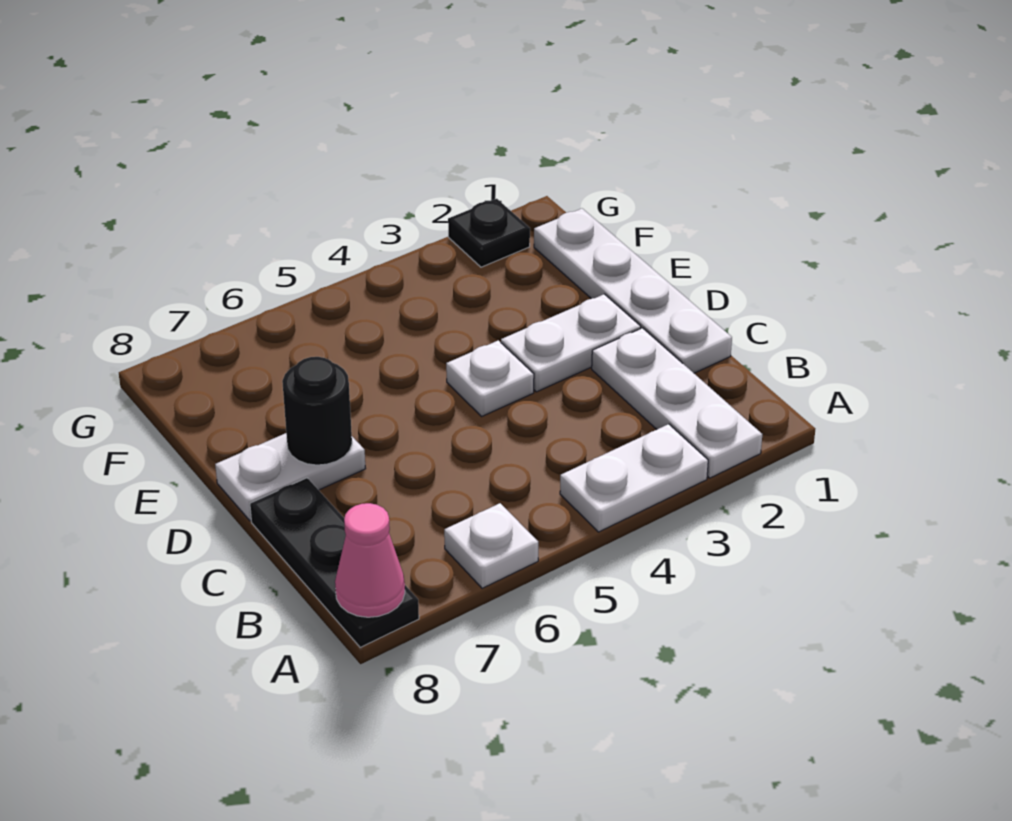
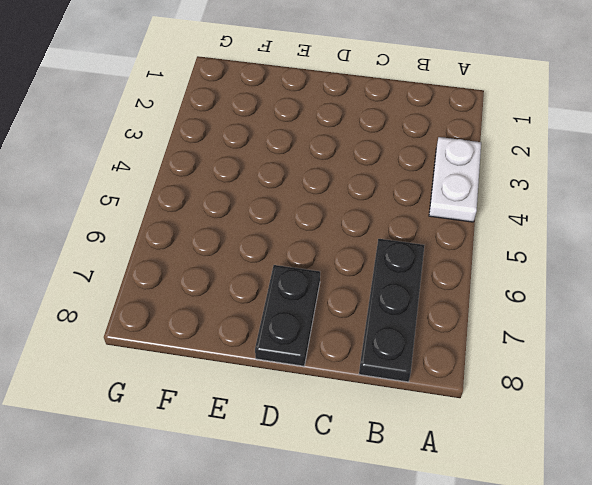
black 1x3 plate [359,239,425,382] -> black 1x3 plate turned to [250,478,419,647]
black 1x2 plate [255,265,320,366] -> white 1x2 plate [215,433,366,521]
none -> white 1x3 plate [592,328,762,478]
none -> white 1x1 plate [444,503,538,588]

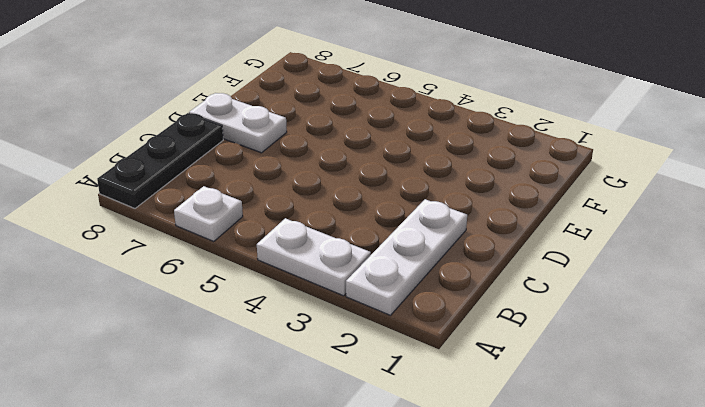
none -> white 1x4 plate [534,209,732,373]
none -> white 1x2 plate [501,294,641,392]

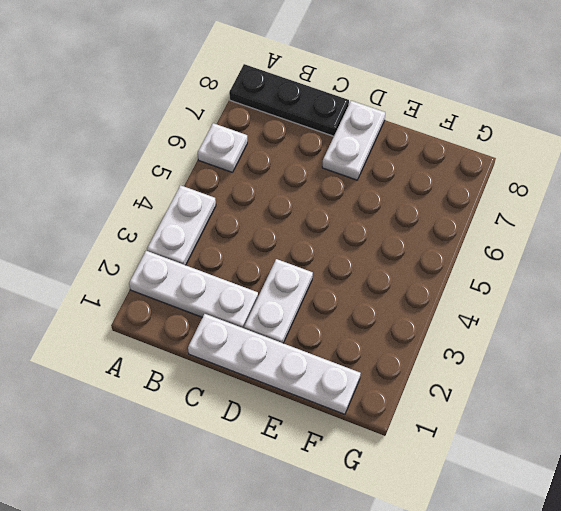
none -> white 1x1 plate [446,340,534,416]
none -> black 1x1 plate [448,199,530,267]

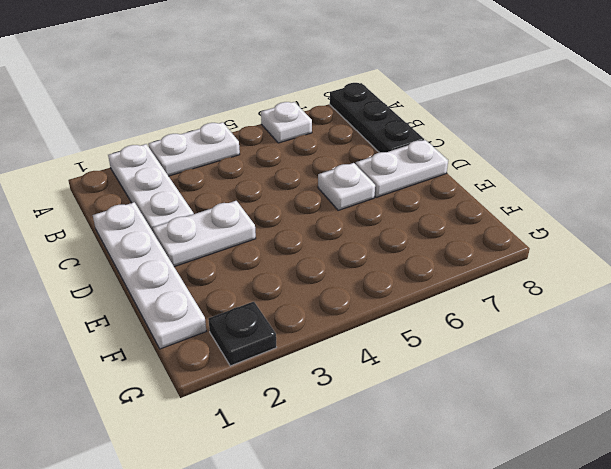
white 1x1 plate [318,163,375,210] -> white 1x1 plate moved to [446,340,534,416]
none -> pink 1x1 cone [335,503,405,617]
none -> black 1x1 round brick [282,357,352,465]

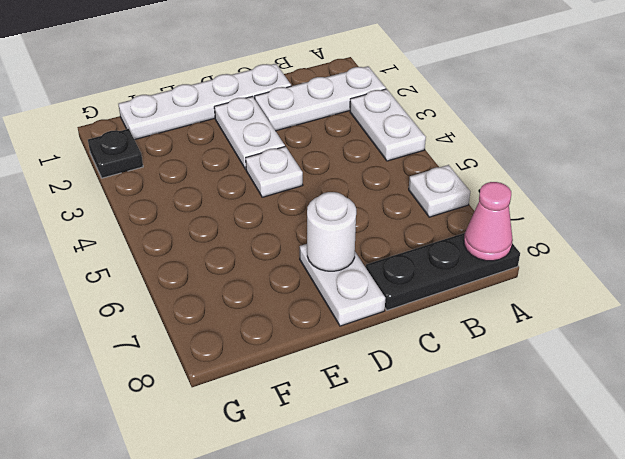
white 1x1 round brick [307,192,356,271] -> black 1x1 round brick [282,357,352,465]

